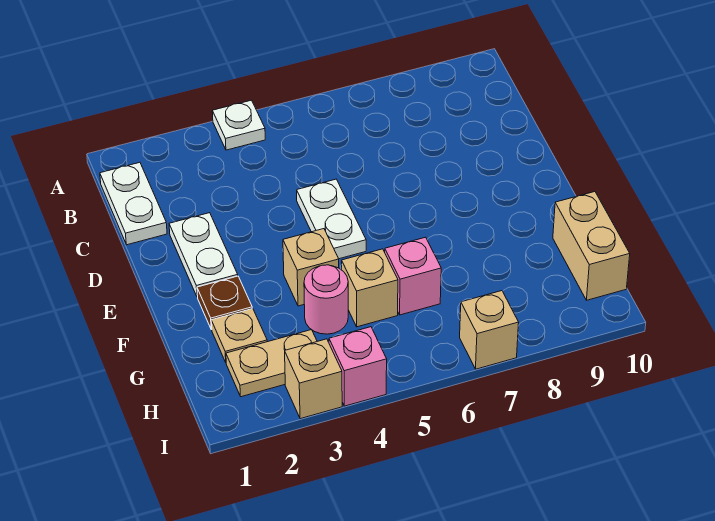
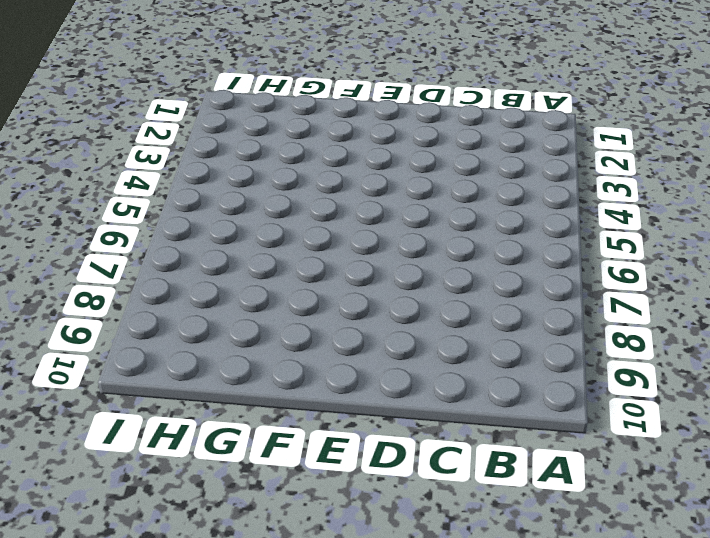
none -> white 1x1 plate [212,100,265,150]
none -> white 1x2 plate [100,162,167,245]
none -> white 1x2 plate [169,213,238,297]

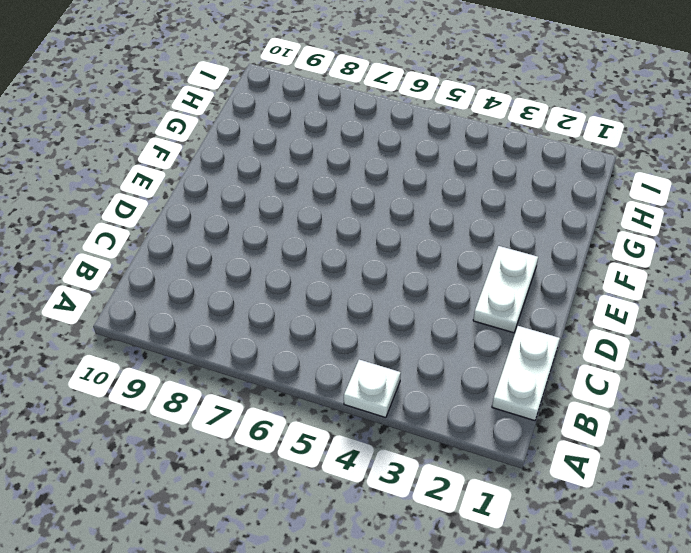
none -> white 1x2 plate [297,179,366,259]
none -> brown 1x1 plate [197,276,252,330]
none -> tan 1x1 brick [283,229,339,306]

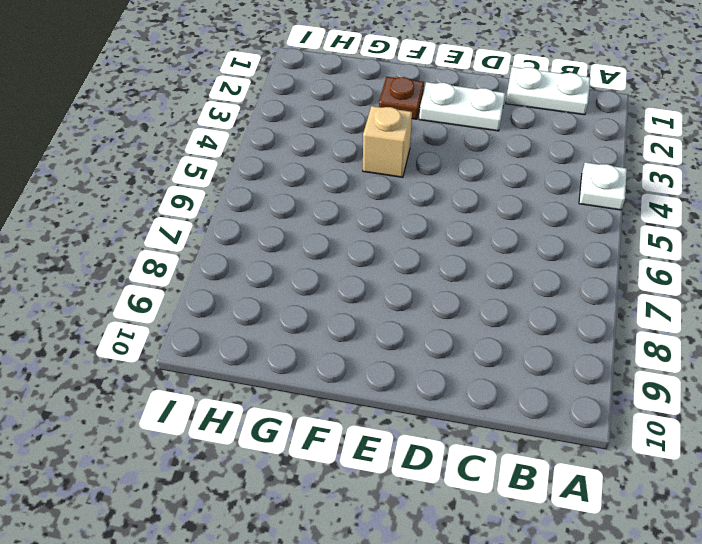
none -> white 1x2 plate [297,179,366,259]
none -> tan 1x1 plate [211,309,267,362]
none -> pink 1x1 round brick [304,265,348,334]

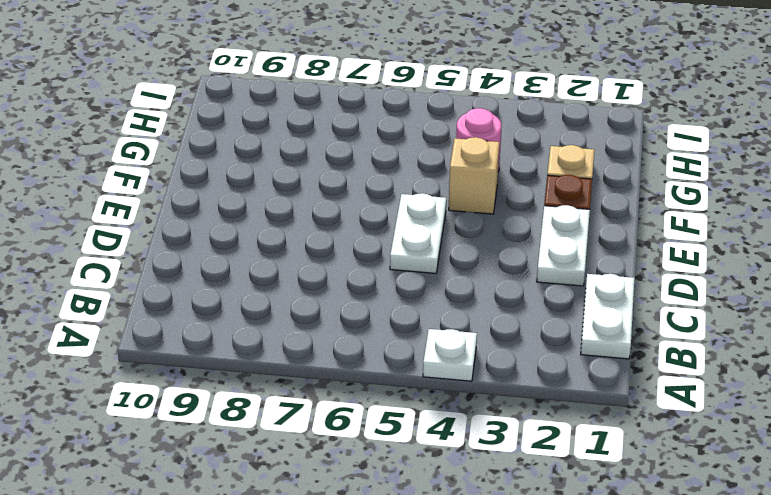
none -> tan 1x1 brick [342,249,398,327]
none -> pink 1x1 brick [385,237,441,315]
none -> tan 1x2 brick [553,192,630,300]

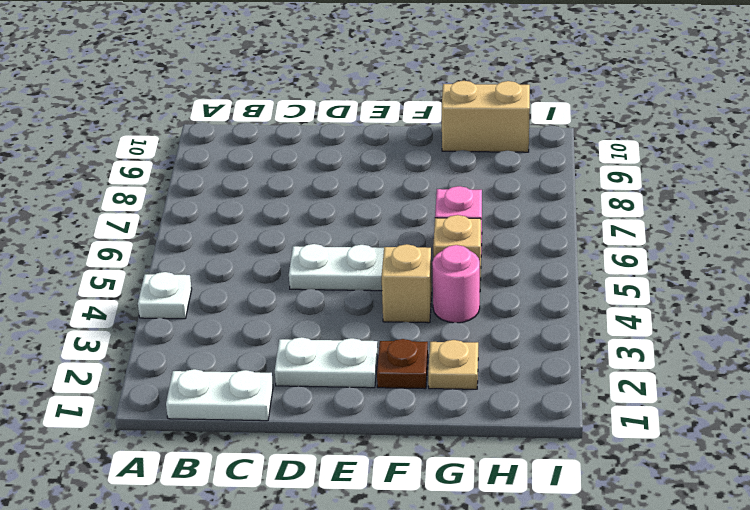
none -> tan 1x2 plate [226,330,317,397]
none -> tan 1x1 brick [285,339,342,419]
none -> pink 1x1 brick [329,327,387,406]

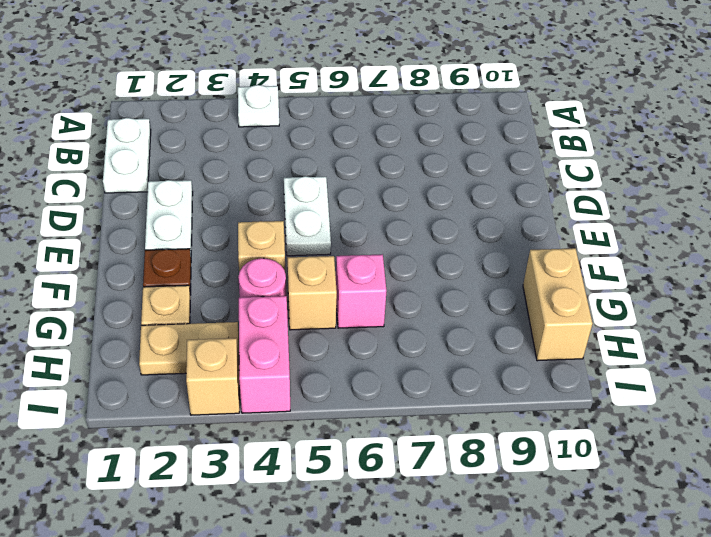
pink 1x2 brick [239,296,290,413] -> pink 1x1 brick [329,327,387,406]
none -> tan 1x1 brick [460,291,519,369]

